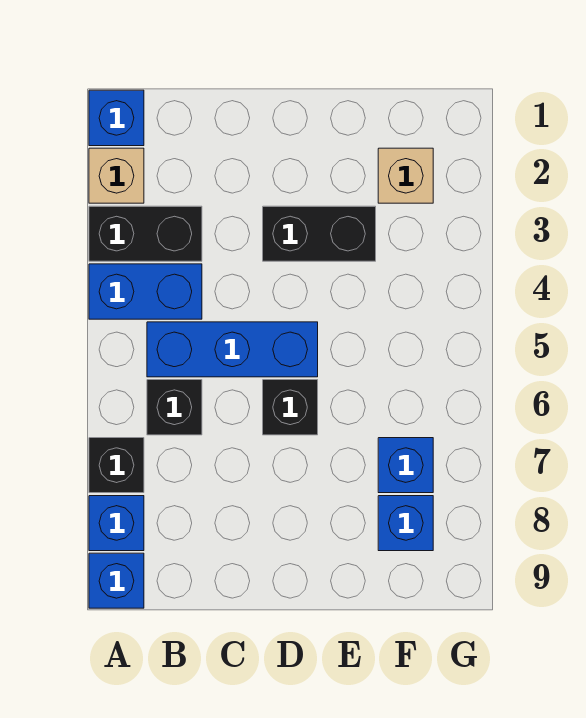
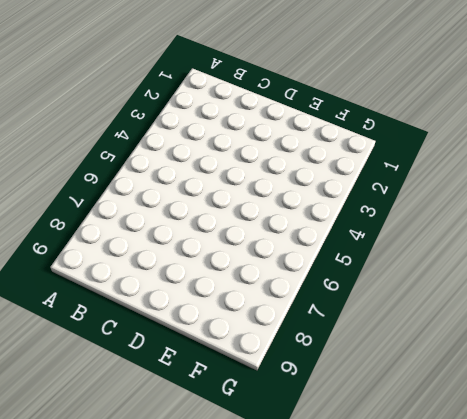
none -> blue 1x1 brick [89,90,144,146]
none -> tan 1x1 brick [89,148,144,203]
none -> black 1x2 brick [89,206,202,261]

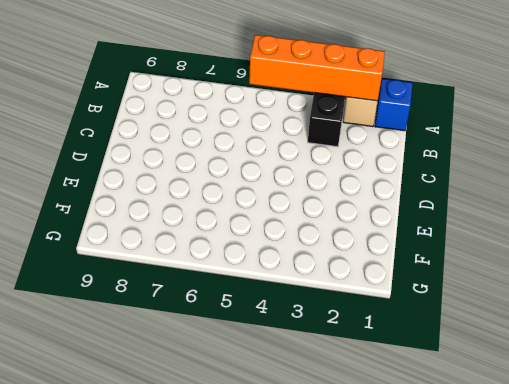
orange 1x4 brick [249,35,385,101] -> none
none -> blue 1x2 brick [89,264,202,319]
none -> black 1x1 brick [89,438,144,493]
none -> blue 1x1 brick [89,496,144,551]

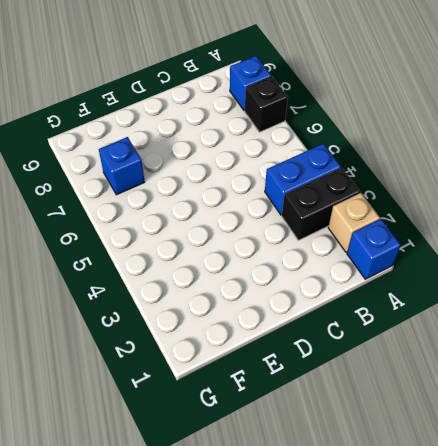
none -> blue 1x1 brick [89,553,144,608]
none -> blue 1x3 brick [147,322,318,377]
none -> black 1x1 brick [147,380,202,435]

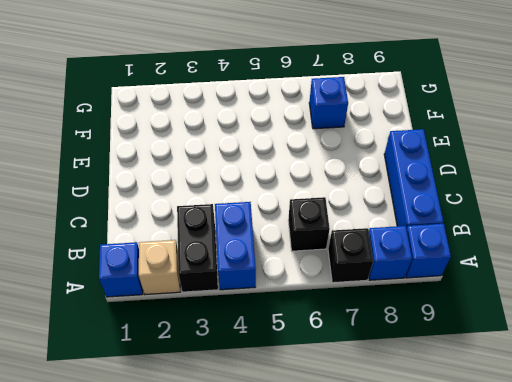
blue 1x3 brick [384,129,444,228] -> blue 1x3 brick moved to [147,322,318,377]
none -> black 1x2 brick [263,206,376,261]
none -> black 1x1 brick [263,380,318,435]
none -> tan 1x1 brick [378,148,433,203]

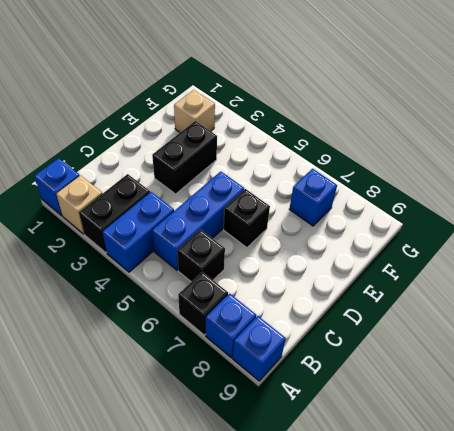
none -> blue 1x1 brick [378,496,433,551]

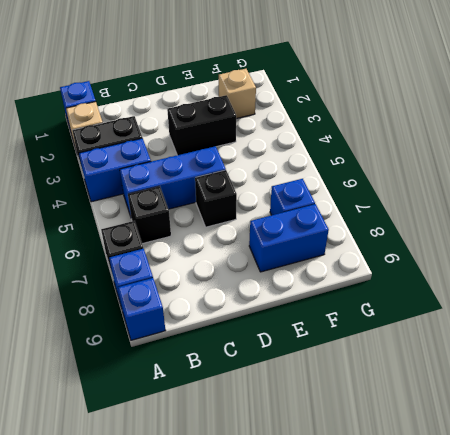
blue 1x2 brick [249,204,329,272] -> blue 1x1 brick [378,496,433,551]

